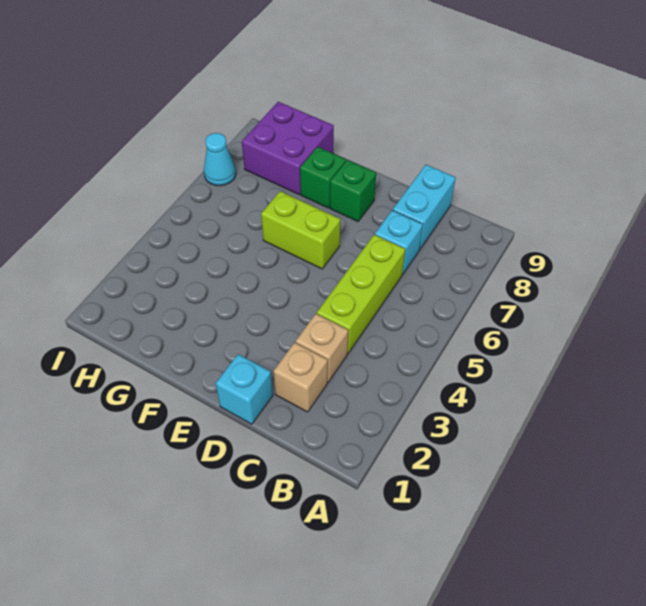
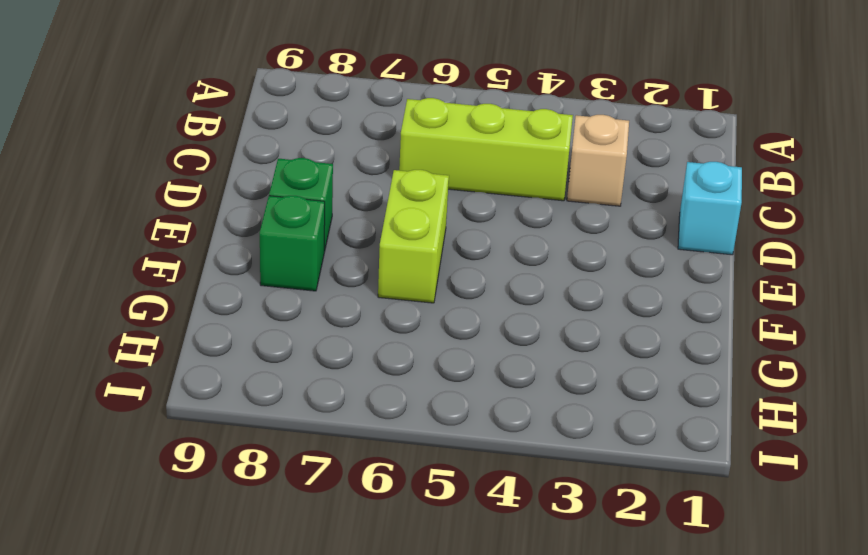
none -> tan 1x1 brick [273,342,328,412]
none -> cyan 1x1 brick [375,210,423,274]

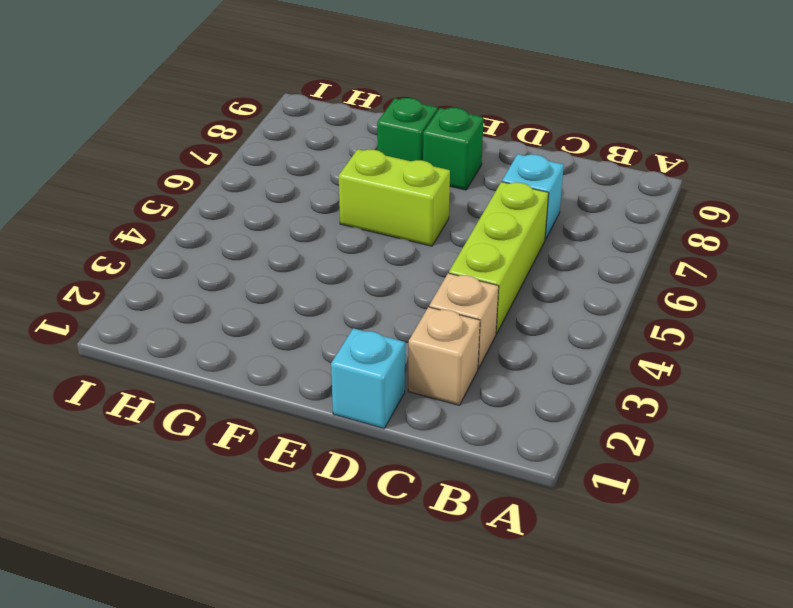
none -> cyan 1x2 brick [393,165,456,250]
none -> purple 2x2 brick [242,102,334,194]

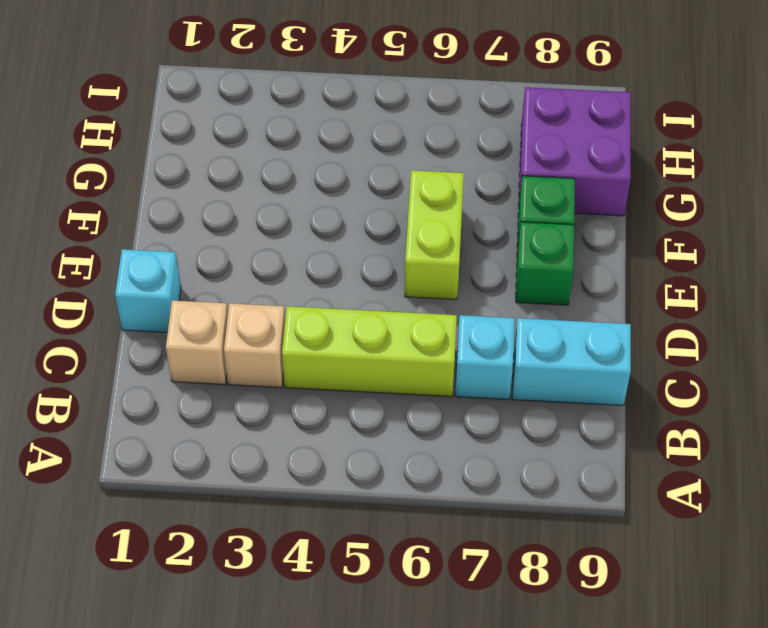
none -> cyan 1x1 cone [204,133,236,186]

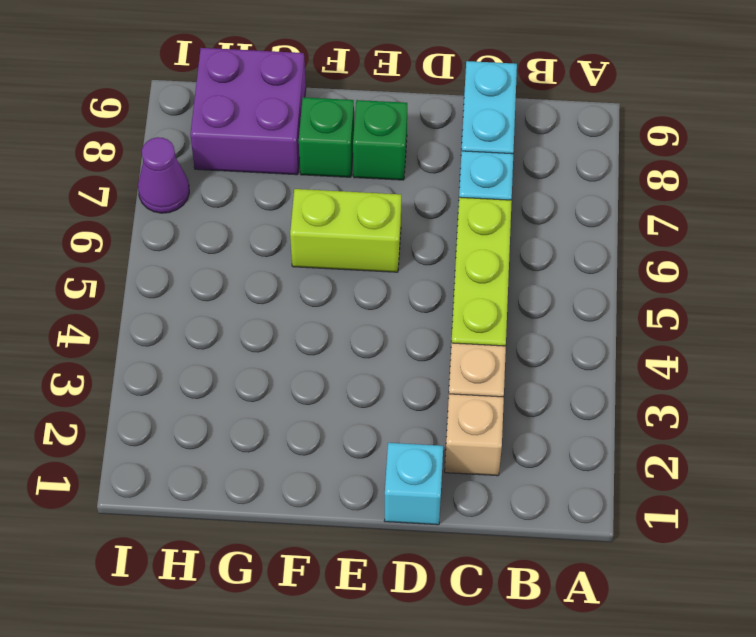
purple 1x1 cone [138,137,189,213] -> cyan 1x1 cone [204,133,236,186]

